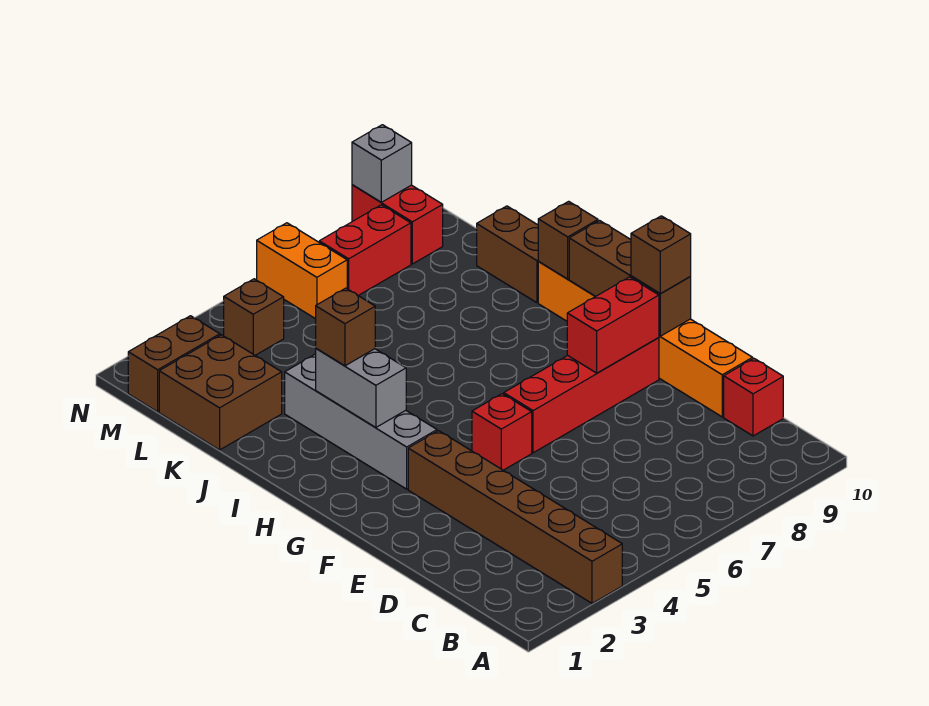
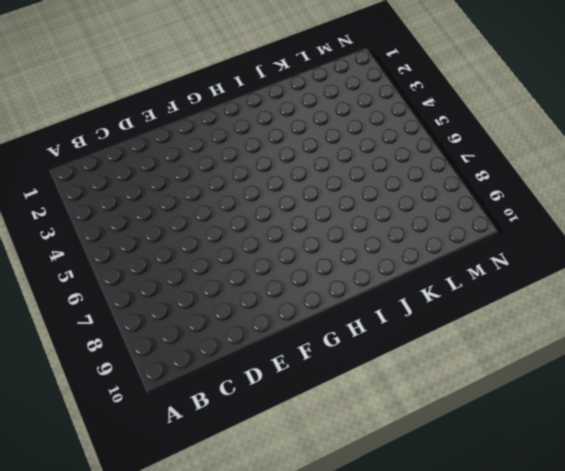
none -> brown 1x6 brick [408,431,622,603]
none -> red 1x1 brick [724,359,783,436]
none -> orange 1x6 brick [538,261,753,417]

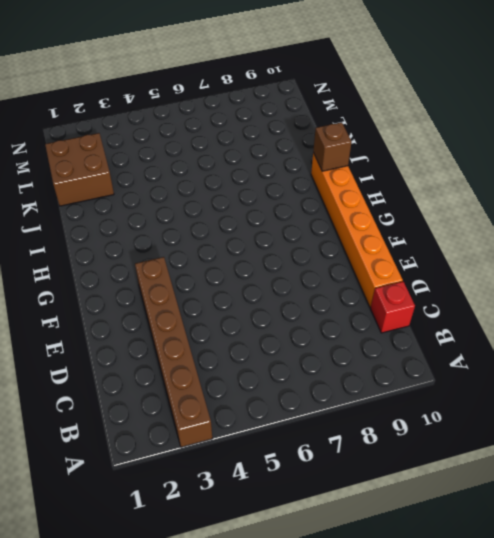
none -> red 1x1 brick [472,394,532,470]
none -> red 1x4 brick [504,338,659,453]
none -> grey 1x4 brick [285,355,437,489]

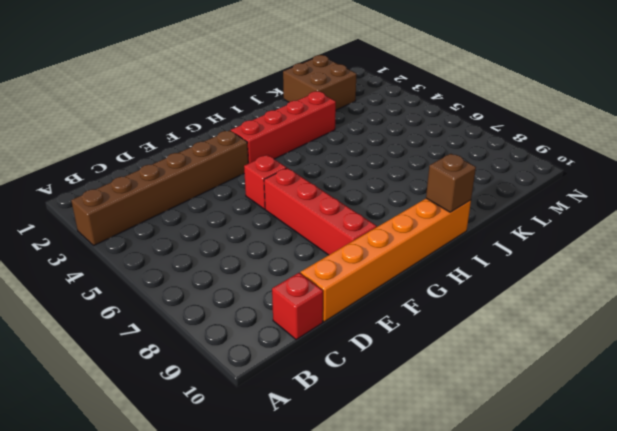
red 1x4 brick [231,91,336,164] -> grey 1x4 brick [285,355,437,489]
none -> brown 1x2 brick [477,206,538,303]
none -> brown 1x2 brick [128,316,220,412]
none -> brown 1x1 brick [224,279,284,355]

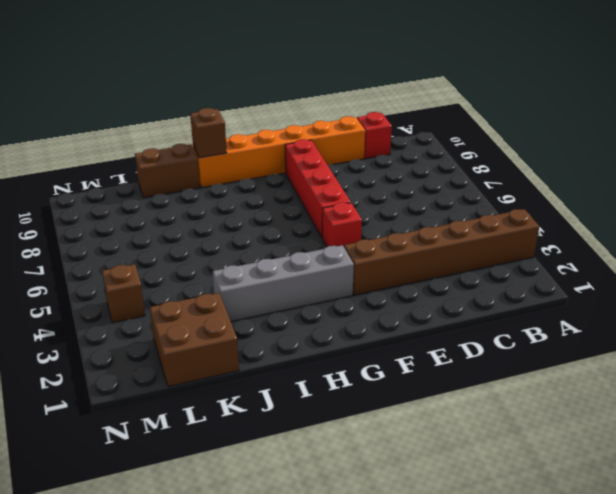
none -> brown 1x2 brick [128,316,220,412]
none -> orange 1x2 brick [257,223,347,319]
none -> red 1x2 brick [319,205,411,295]

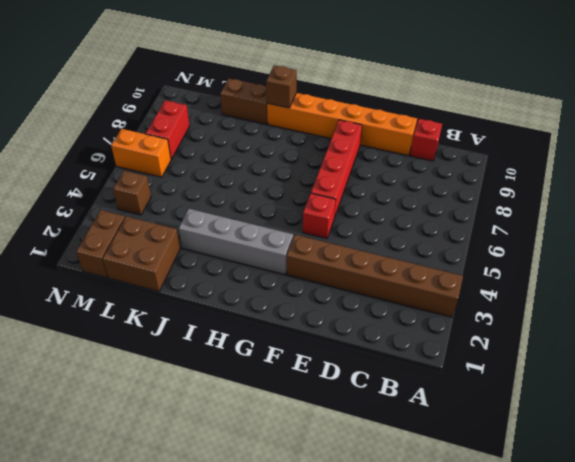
none -> red 1x2 brick [352,185,443,264]
none -> red 1x2 brick [567,277,659,373]
none -> brown 1x3 brick [569,221,691,336]

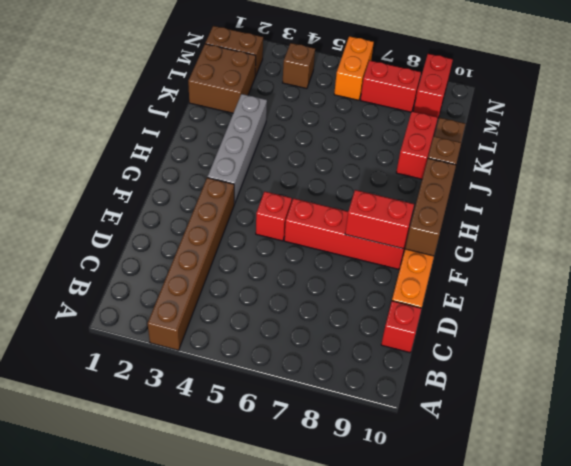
red 1x2 brick [396,111,438,179] -> none
none -> grey 1x2 brick [316,348,406,427]
none -> grey 1x1 brick [352,125,412,202]
none -> brown 1x1 brick [631,216,691,294]

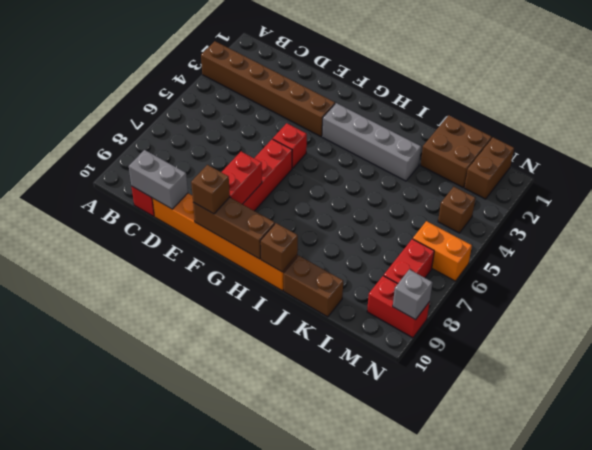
grey 1x2 brick [129,150,188,209] -> grey 1x2 brick moved to [316,348,406,427]
none -> brown 1x1 brick [316,288,375,366]

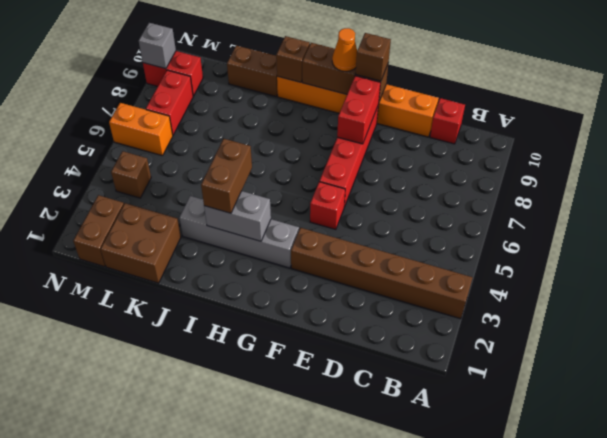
orange 1x1 cone [332,28,357,71] -> none
brown 1x2 brick [201,139,252,213] -> brown 1x1 brick [316,288,375,366]

